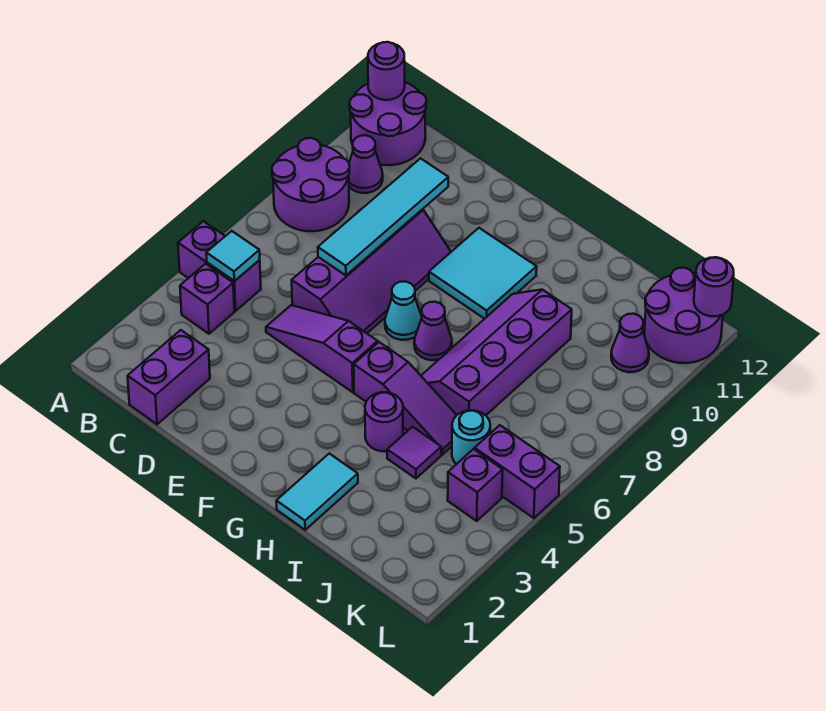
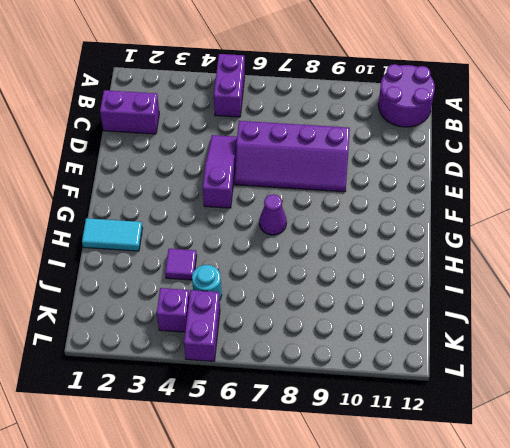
none -> purple 2x2 round brick [272,138,350,231]
none -> purple 1x1 brick [180,264,234,334]
none -> purple 1x1 cone [349,135,383,193]

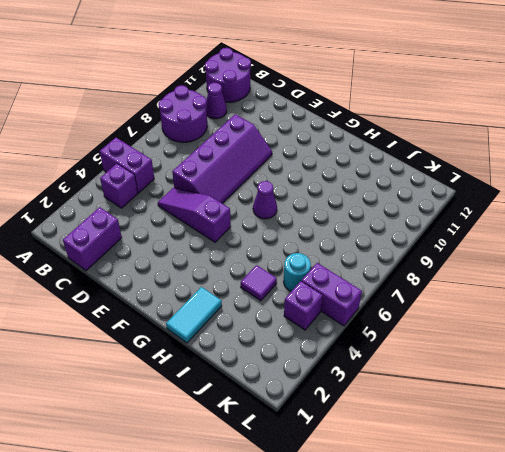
none -> cyan 1x1 cone [385,282,422,340]
none -> cyan 2x2 tile [429,228,537,319]
none -> purple 1x3 slope [354,342,457,455]

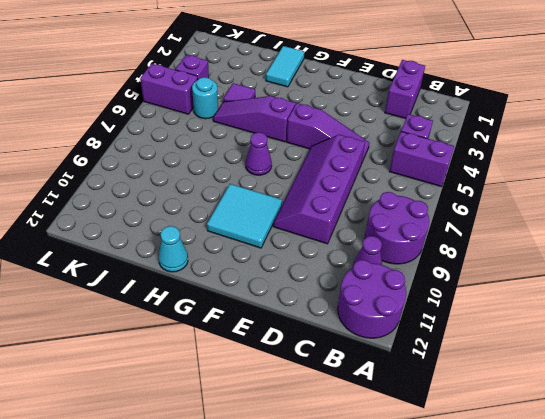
cyan 1x1 cone [159,226,188,272] -> cyan 1x1 cone moved to [385,282,422,340]
none -> purple 1x1 round brick [365,392,403,451]
none -> purple 2x4 slope [421,290,572,416]
none -> purple 1x1 cone [611,314,649,372]

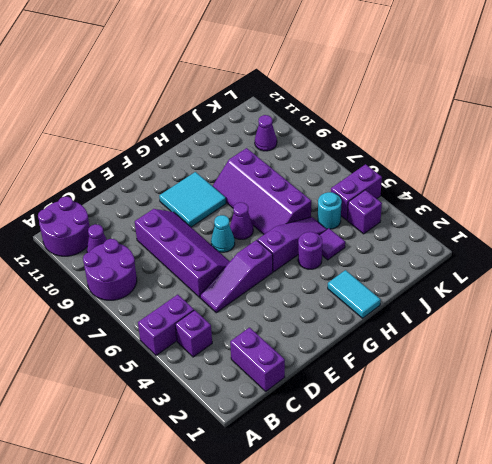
none -> purple 2x2 round brick [645,268,723,363]
none -> purple 1x1 round brick [368,42,405,100]
none -> cyan 1x1 tile [206,231,260,281]

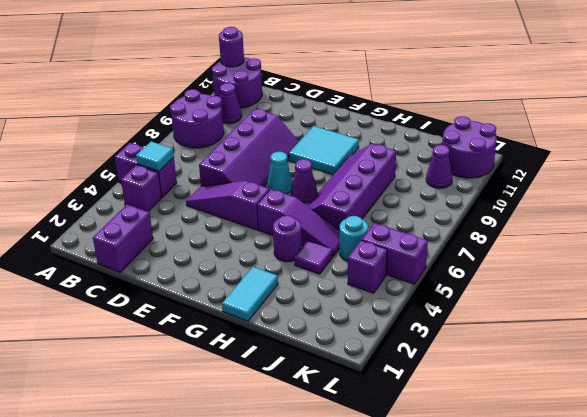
none -> cyan 1x4 tile [318,158,448,275]
none -> purple 1x1 round brick [694,257,734,316]

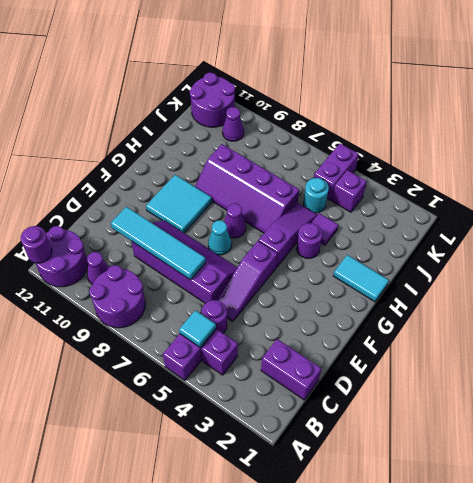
purple 1x1 round brick [202,300,227,333] -> purple 1x1 round brick moved to [694,257,734,316]

